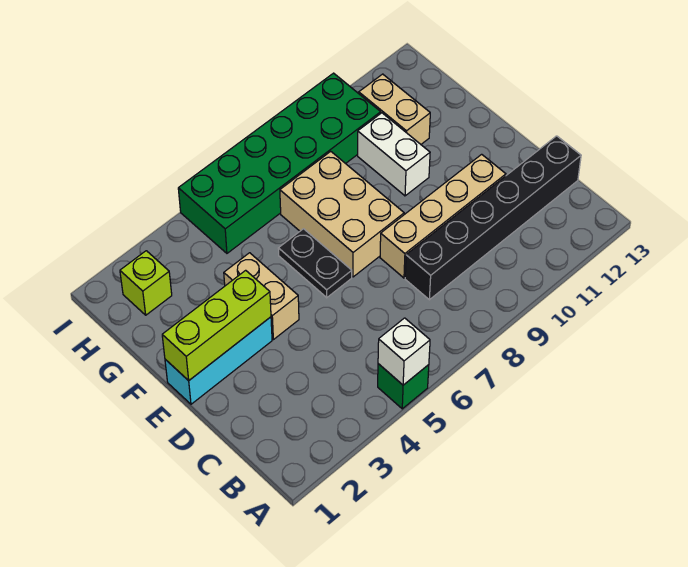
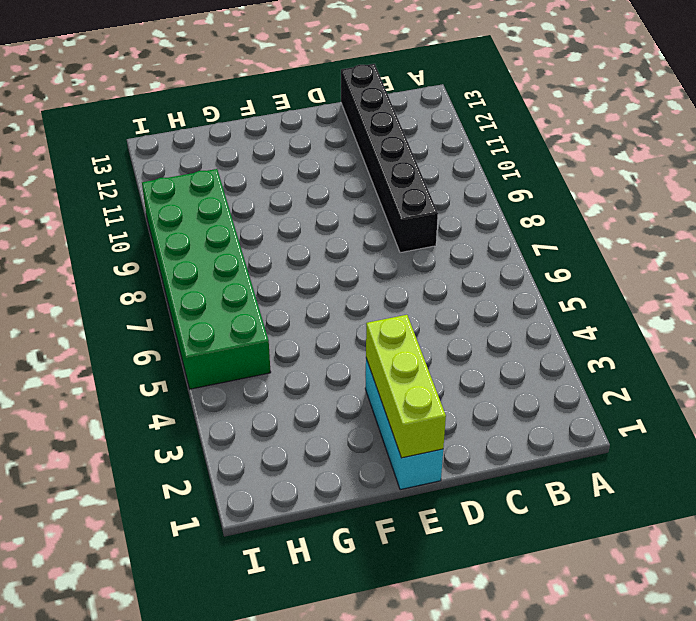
none -> green 1x1 brick [378,364,429,409]
none -> tan 1x4 brick [380,154,506,278]
none -> tan 1x2 brick [224,253,299,340]

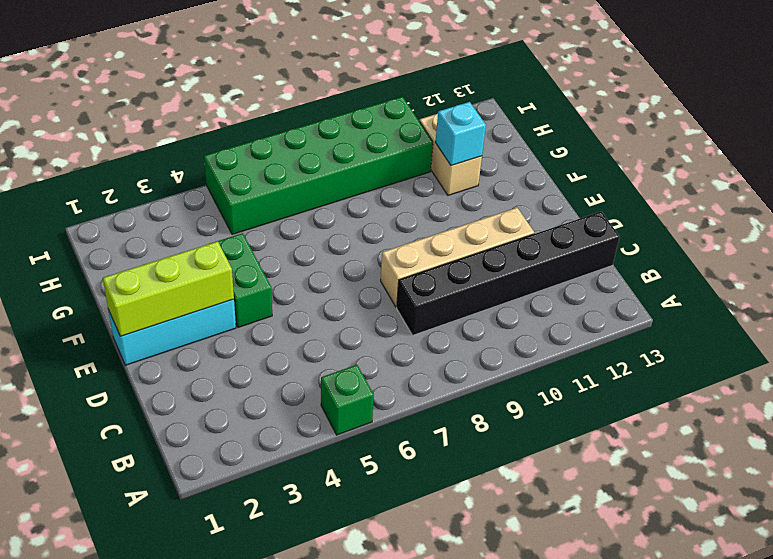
green 1x2 brick [218,233,272,327] -> tan 1x2 brick [224,253,299,340]
cyan 1x1 brick [435,102,486,166] -> none
none -> black 1x2 plate [278,229,352,298]
none -> tan 2x3 brick [280,151,404,277]
none -> white 1x2 brick [358,113,430,196]

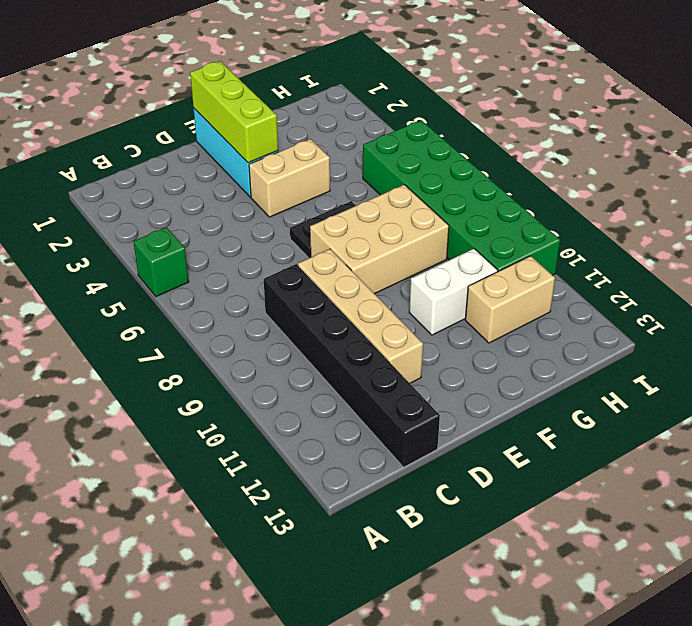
none -> lime 1x1 brick [120,251,172,315]
none -> white 1x1 brick [378,318,430,385]

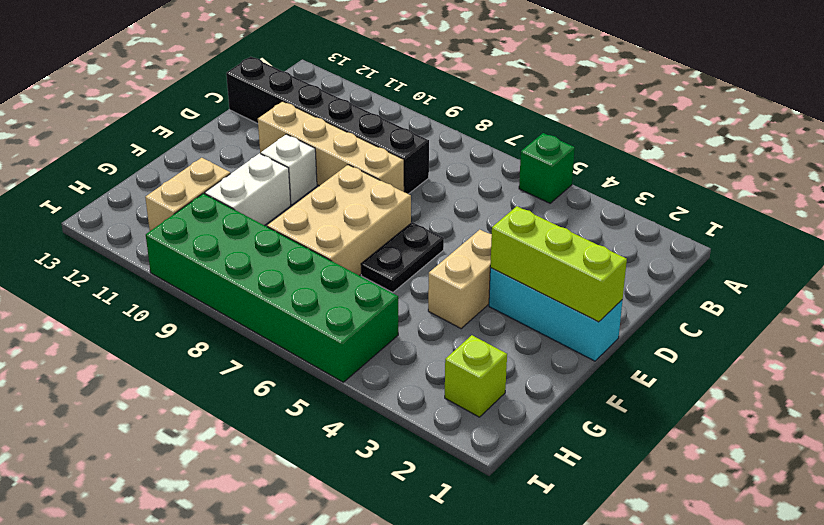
white 1x1 brick [261,134,317,205] -> white 1x1 brick moved to [378,318,430,385]

